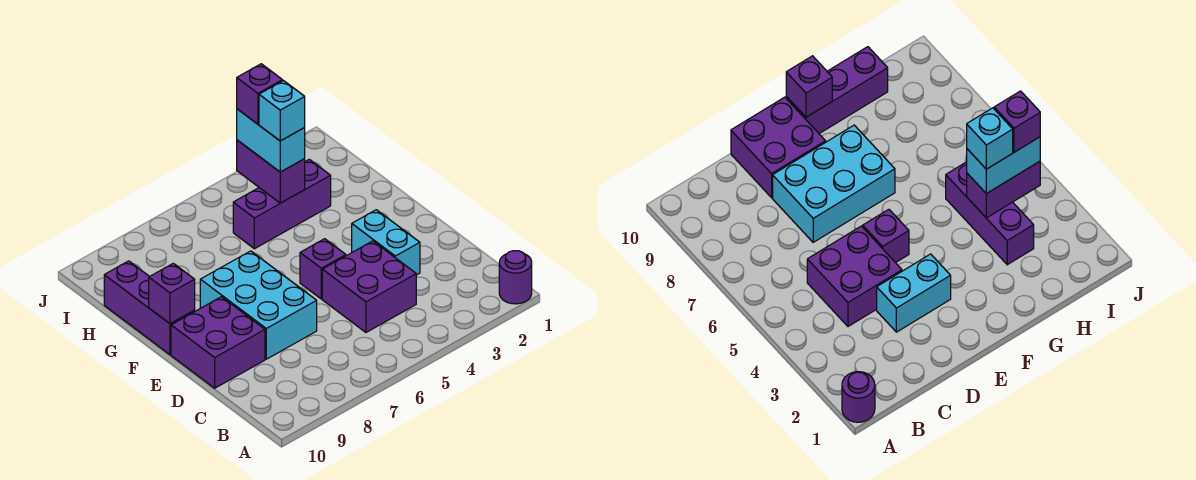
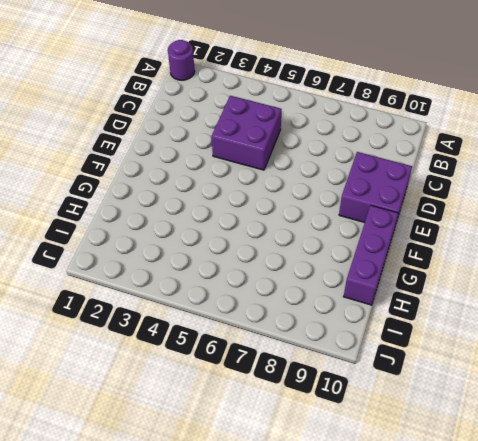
none -> cyan 1x2 brick [352,210,420,275]
none -> cyan 2x3 brick [200,251,317,359]
none -> purple 1x1 brick [300,239,346,299]

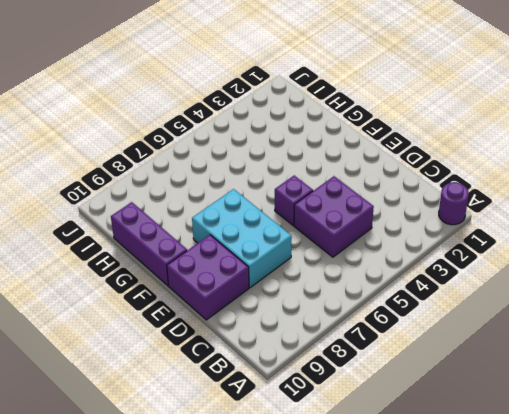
none -> cyan 1x2 brick [352,210,420,275]
none -> purple 1x3 brick [233,159,331,249]
none -> purple 1x1 brick [149,263,195,324]

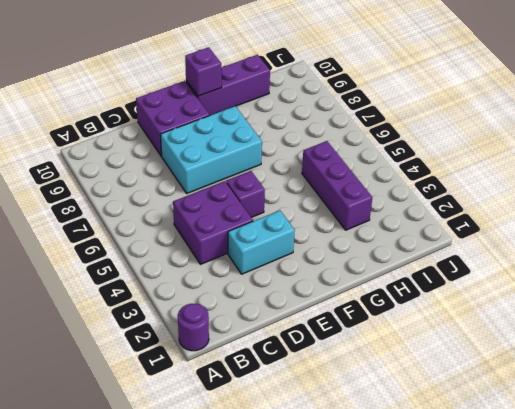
none -> purple 1x2 brick [237,140,305,203]
none -> cyan 1x2 brick [237,109,305,172]
none -> cyan 1x1 brick [259,81,305,141]

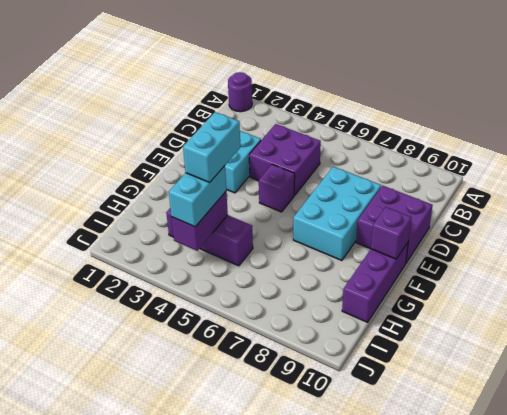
cyan 1x2 brick [183,112,240,182] -> cyan 1x1 brick [259,81,305,141]
none -> purple 1x1 brick [237,64,282,124]

